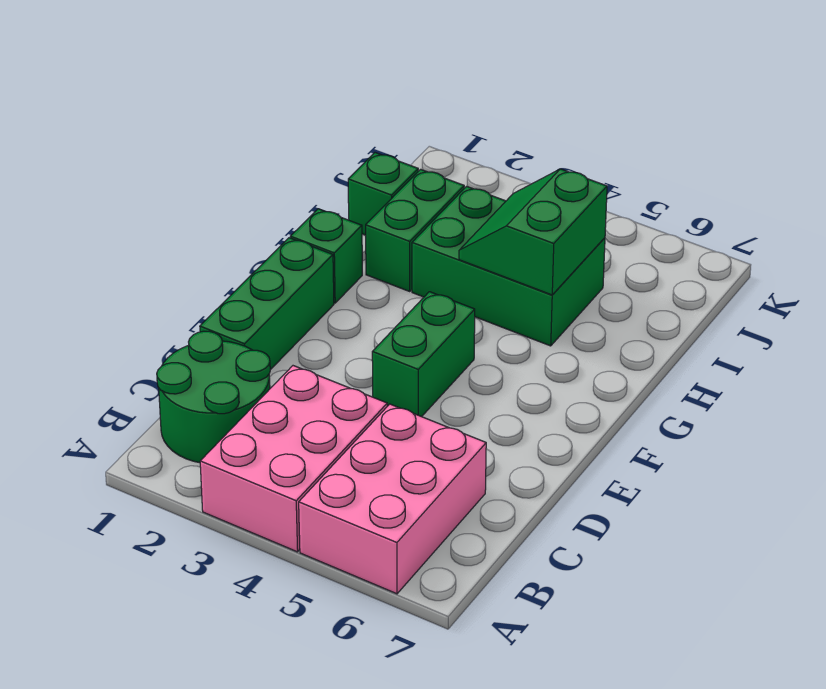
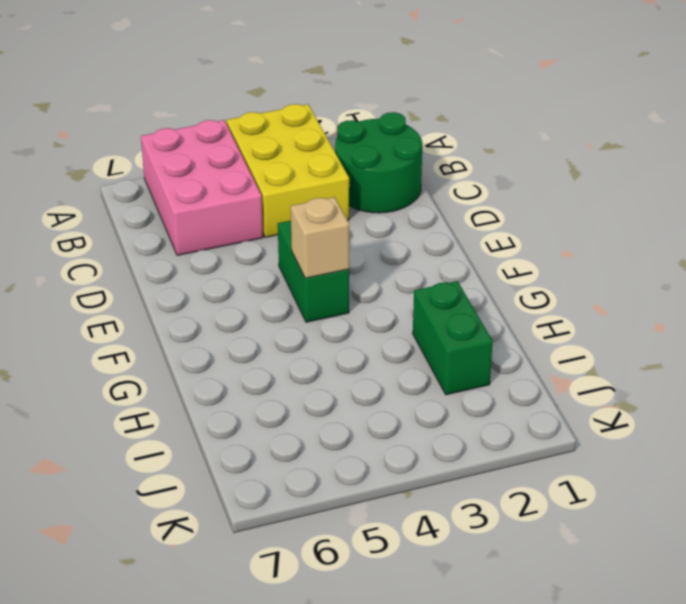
yellow 2x3 brick [227,104,349,237] -> pink 2x3 brick [200,366,387,552]
tan 1x1 brick [291,197,349,278] -> none
none -> green 1x3 brick [200,238,334,370]
none -> green 1x1 brick [290,209,362,303]

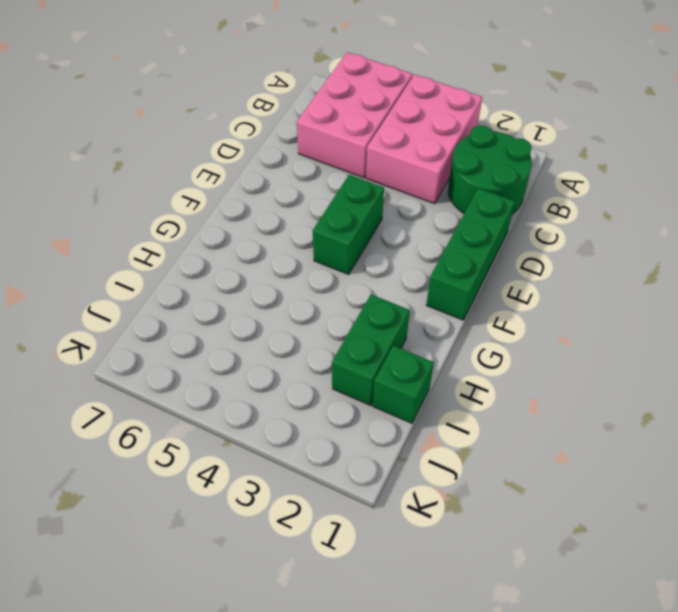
none -> green 1x1 brick [290,209,362,303]
none -> green 2x3 brick [412,186,605,346]

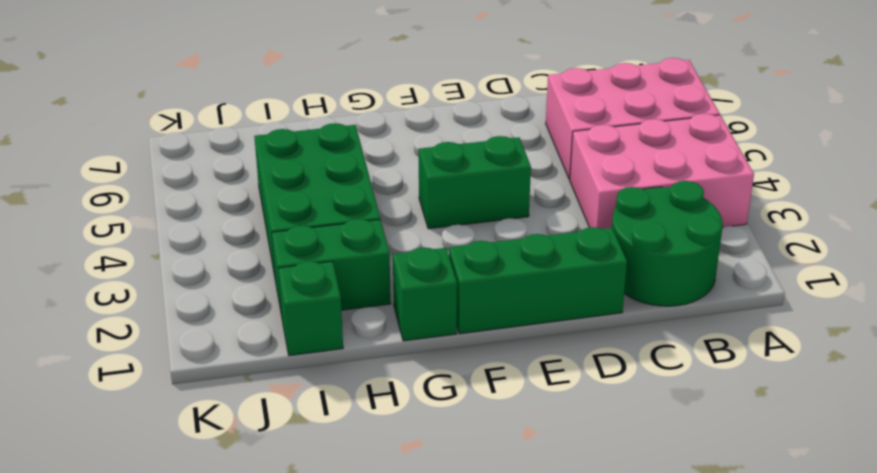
none -> green 2x2 slope [459,169,607,295]

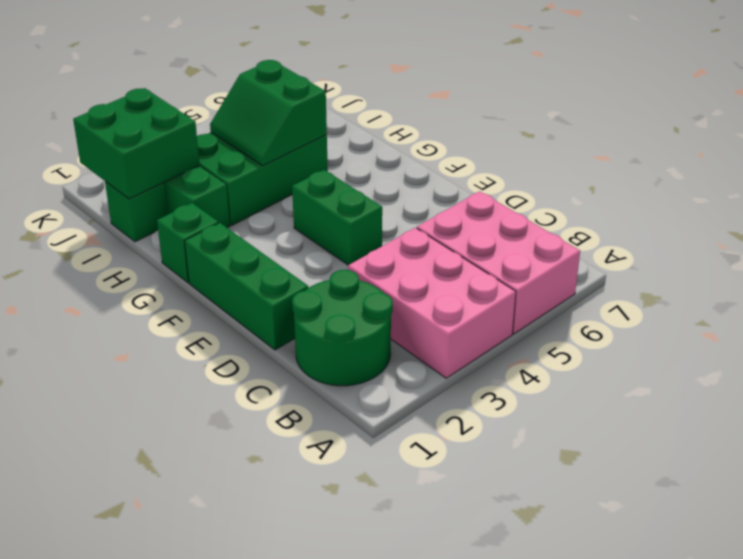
green 2x2 brick [73,88,200,199] -> none

